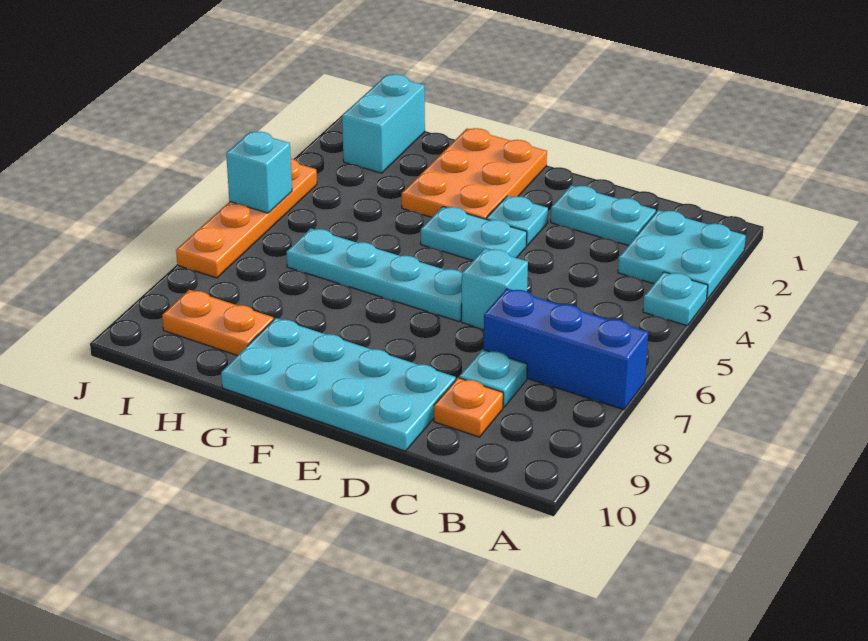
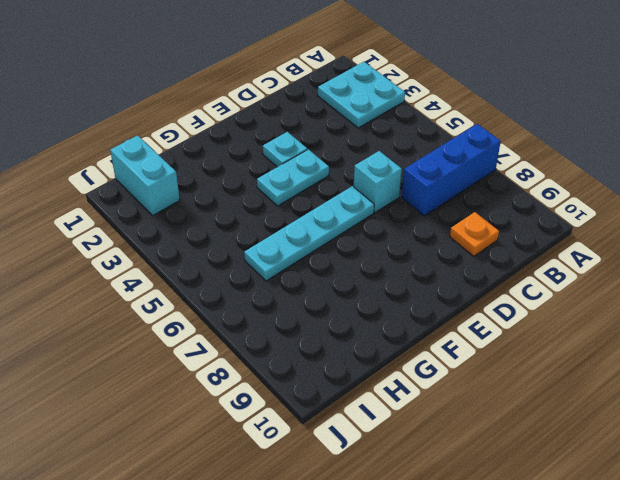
none -> cyan 1x1 plate [643,272,708,326]
none -> cyan 1x2 plate [551,186,656,246]
none -> cyan 1x1 plate [459,349,527,407]

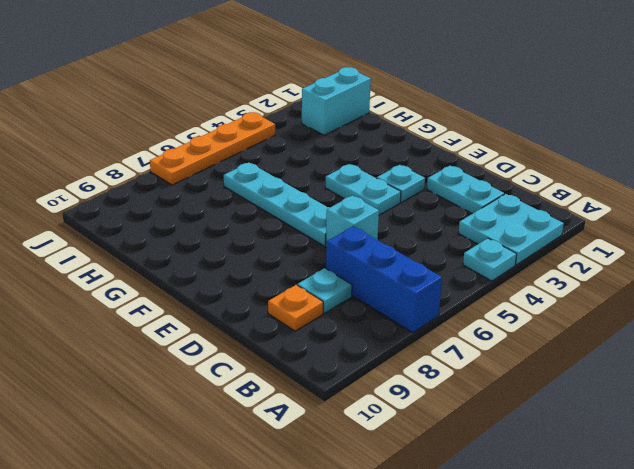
none -> cyan 2x4 plate [221,318,456,451]
none -> orange 2x3 plate [402,128,547,219]
none -> orange 1x2 plate [162,290,274,356]

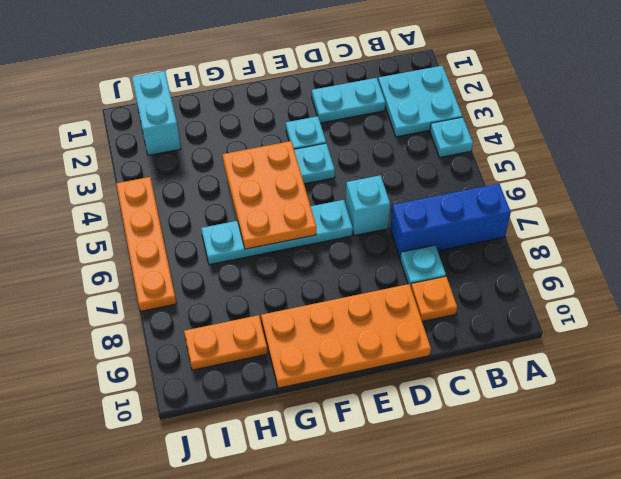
orange 2x4 plate [261,284,431,388] -> cyan 2x4 plate [221,318,456,451]
orange 2x3 plate [222,141,316,249] -> orange 2x3 plate moved to [402,128,547,219]
none -> cyan 1x1 brick [226,132,292,213]

